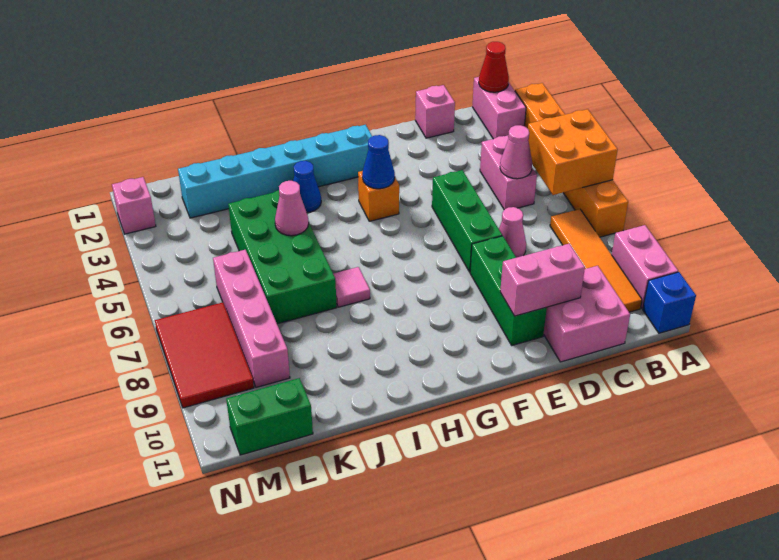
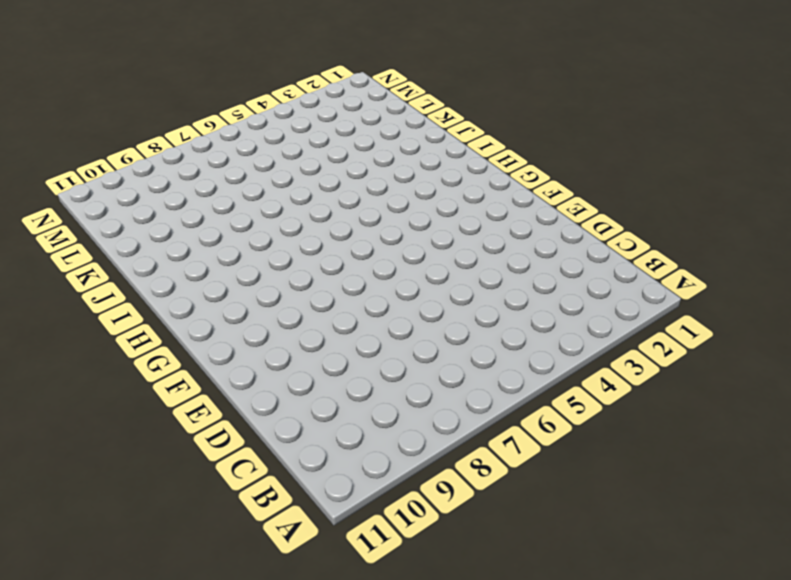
none -> orange 1x6 brick [515,83,628,237]
none -> pink 1x2 brick [612,225,678,308]
none -> blue 1x1 brick [643,272,696,333]

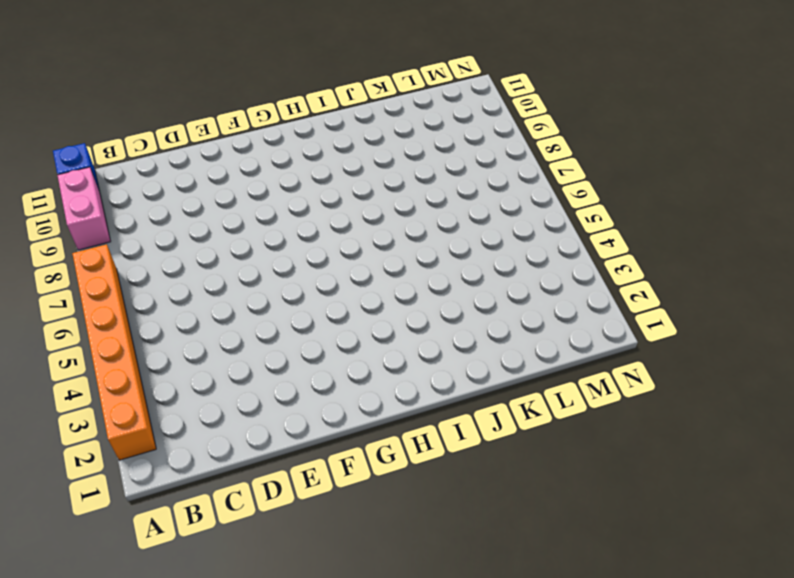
none -> pink 1x2 brick [472,77,526,139]
none -> orange 1x4 tile [550,209,642,312]
none -> pink 1x2 brick [480,136,537,209]

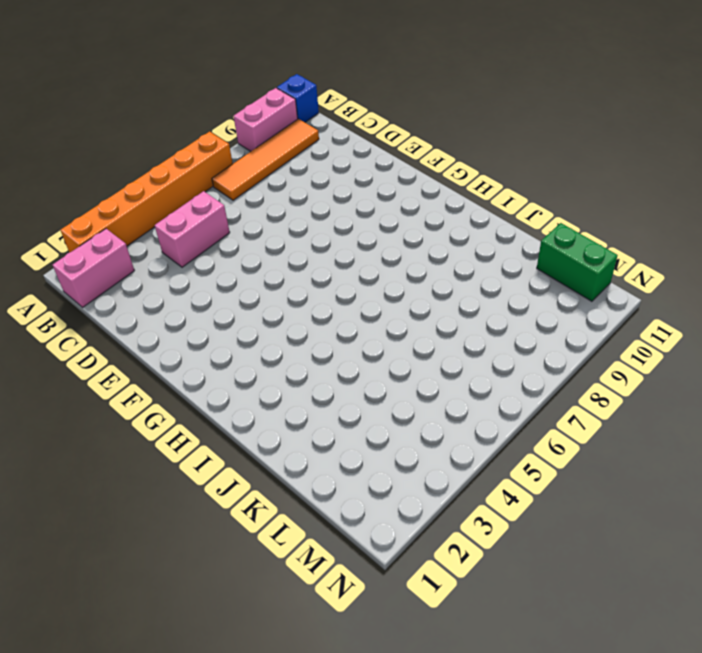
none -> pink 2x2 brick [544,266,630,362]
none -> pink 1x1 brick [415,85,455,138]
none -> pink 1x1 cone [499,207,526,258]

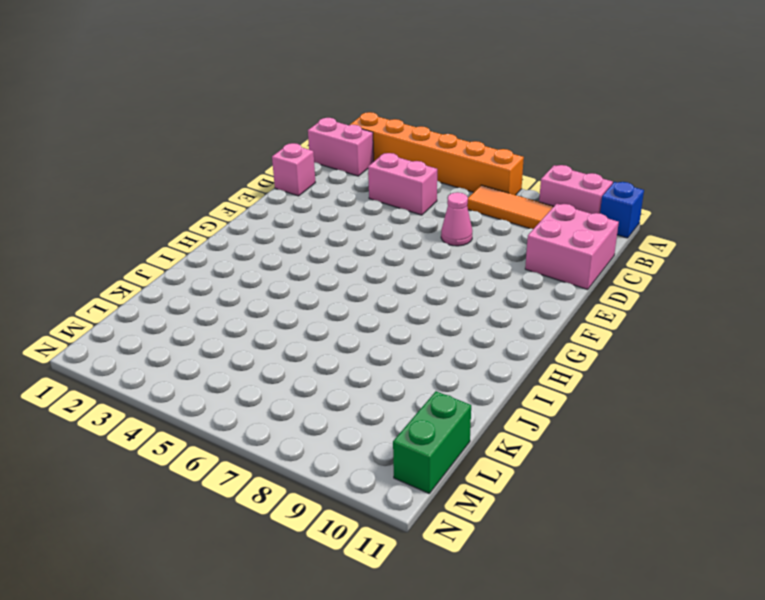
none -> green 1x3 brick [432,170,502,272]
none -> green 1x3 brick [470,236,547,345]
none -> cyan 1x6 brick [178,125,372,218]

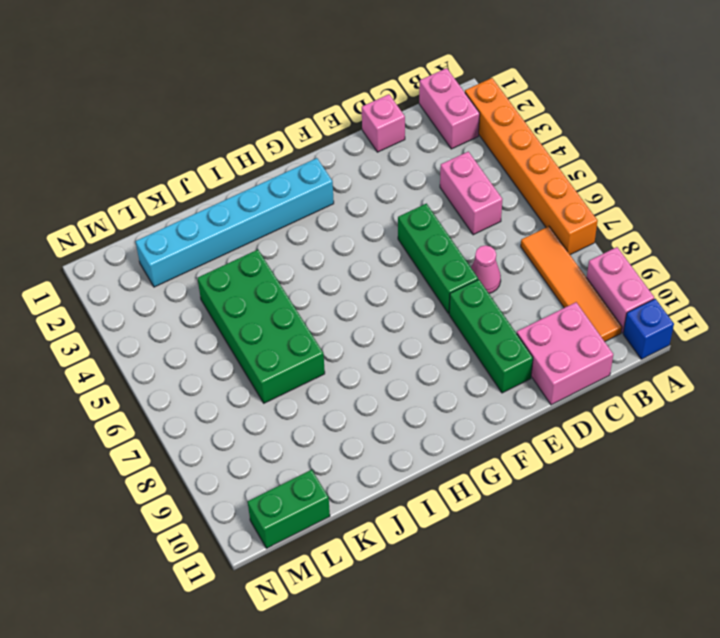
none -> orange 1x1 brick [358,171,399,221]
none -> blue 1x1 cone [293,161,321,213]
none -> pink 1x1 tile [333,267,370,307]

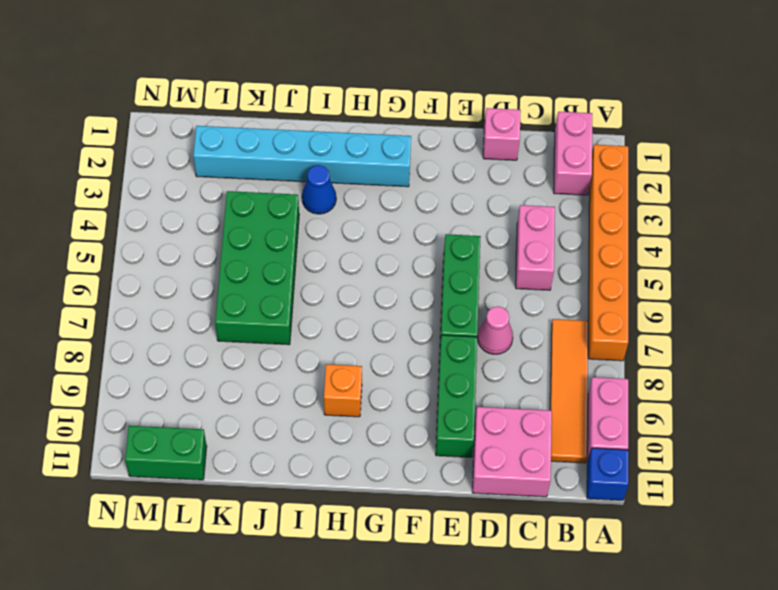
orange 1x1 brick [324,364,362,417] -> orange 1x1 brick moved to [358,171,399,221]
none -> pink 1x1 tile [333,267,370,307]
none -> pink 1x4 brick [213,250,290,388]
none -> red 2x3 tile [155,302,254,408]

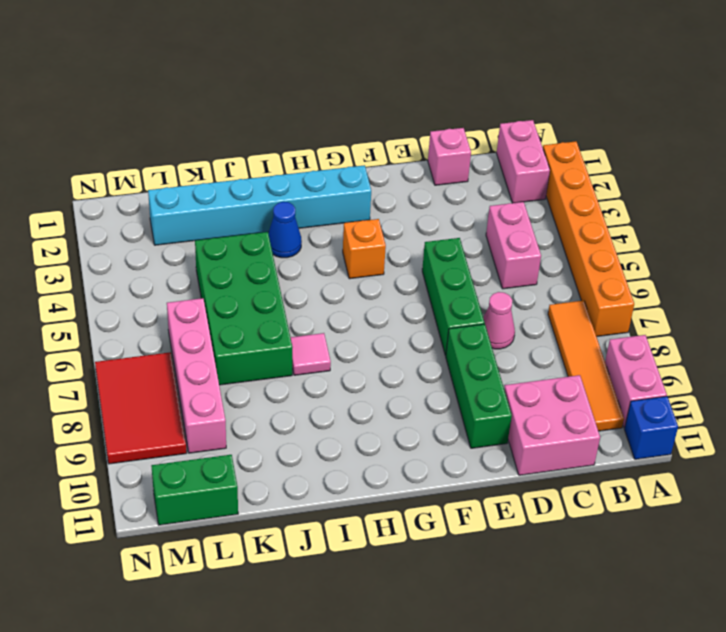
none -> pink 1x1 brick [112,177,156,234]
none -> orange 2x2 brick [528,109,618,195]
none -> red 1x1 cone [479,42,509,92]

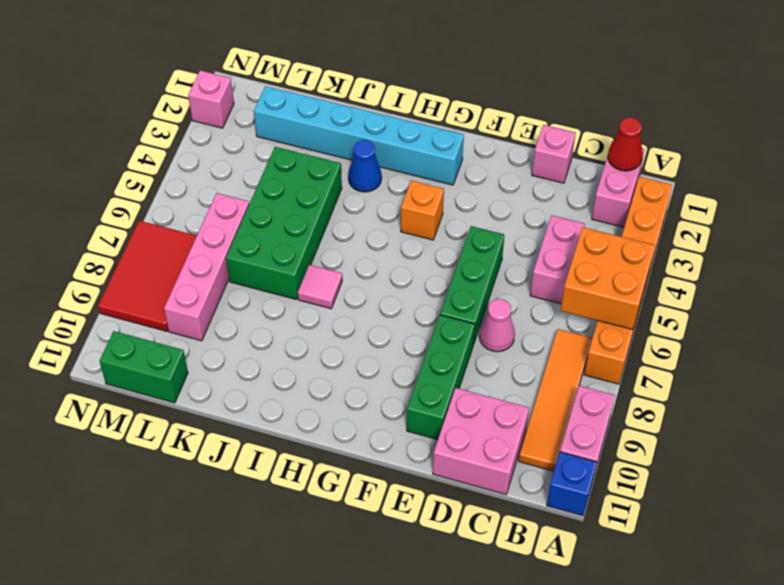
none -> pink 1x1 cone [500,125,532,179]
none -> pink 1x2 brick [500,244,585,316]
none -> blue 1x1 cone [362,135,395,189]

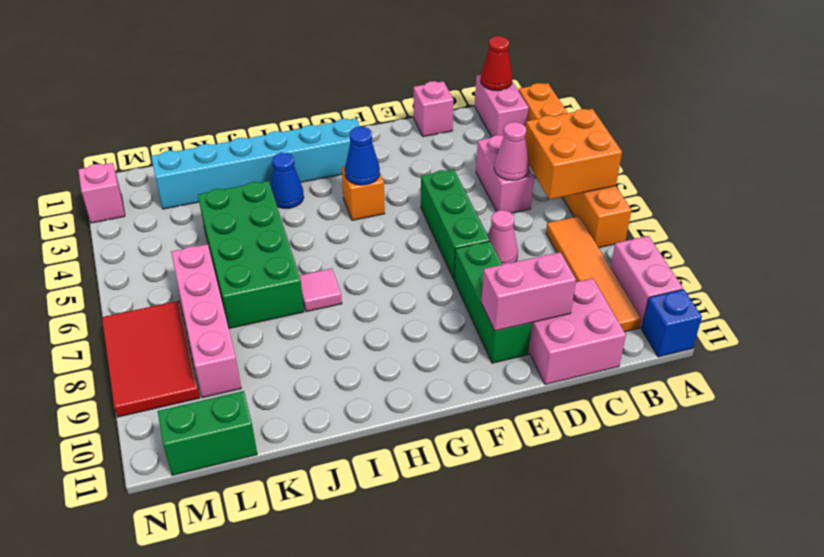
none -> pink 1x1 cone [275,181,309,236]

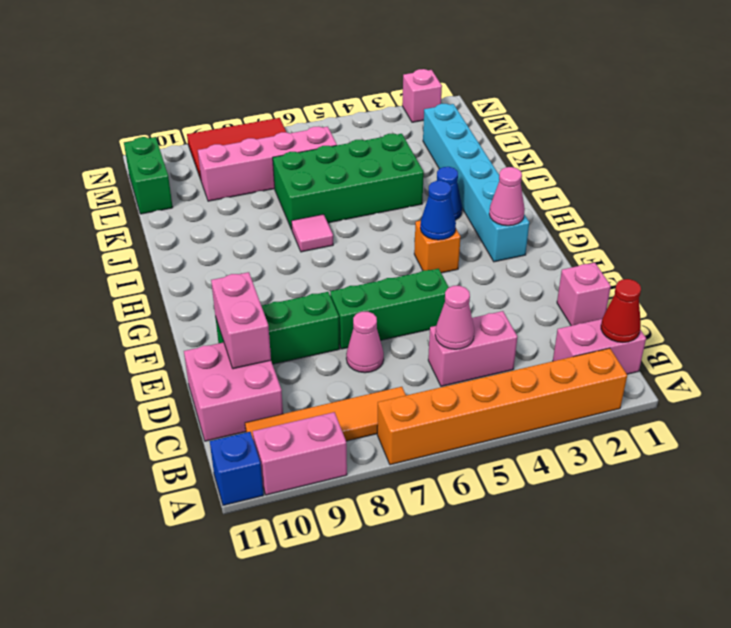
pink 1x1 cone [489,167,525,226] -> pink 1x1 cone moved to [275,181,309,236]
none -> orange 2x2 brick [528,109,618,195]

